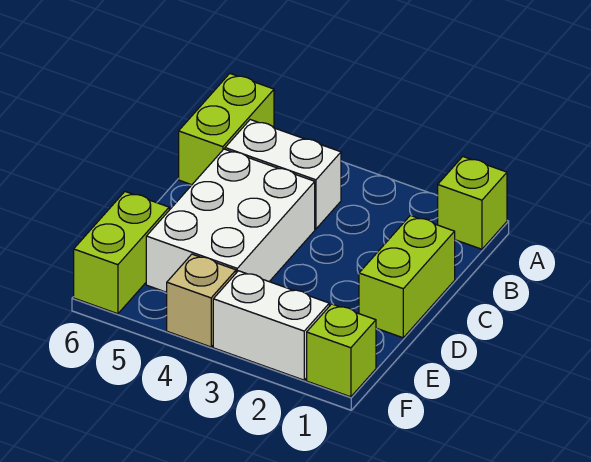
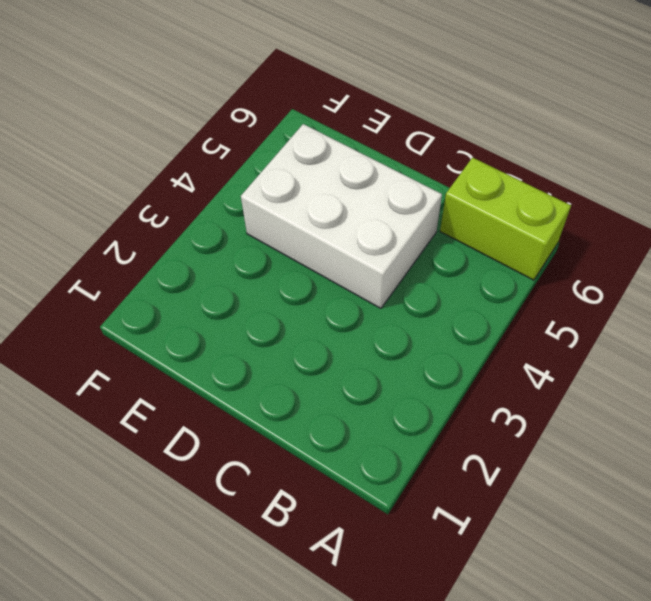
none -> lime 1x1 brick [438,157,507,249]
none -> white 1x2 brick [225,120,341,229]

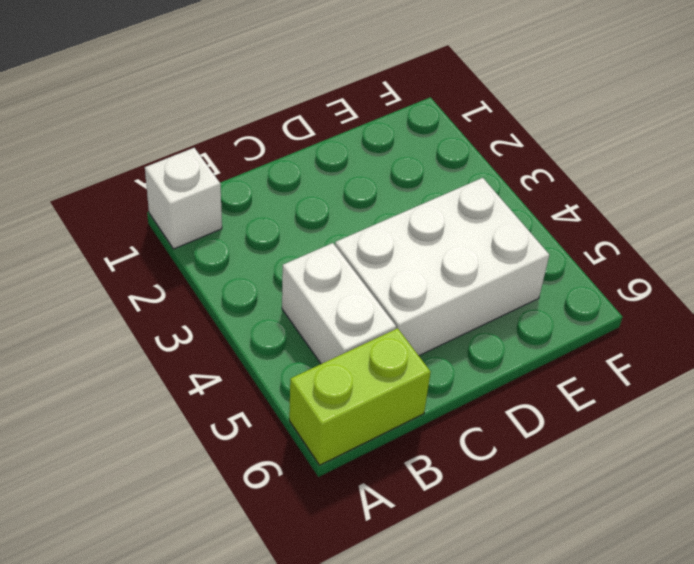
white 1x1 brick [145,148,222,249] -> lime 1x1 brick [438,157,507,249]
none -> lime 1x2 brick [359,215,455,338]
none -> lime 1x2 brick [74,192,169,314]

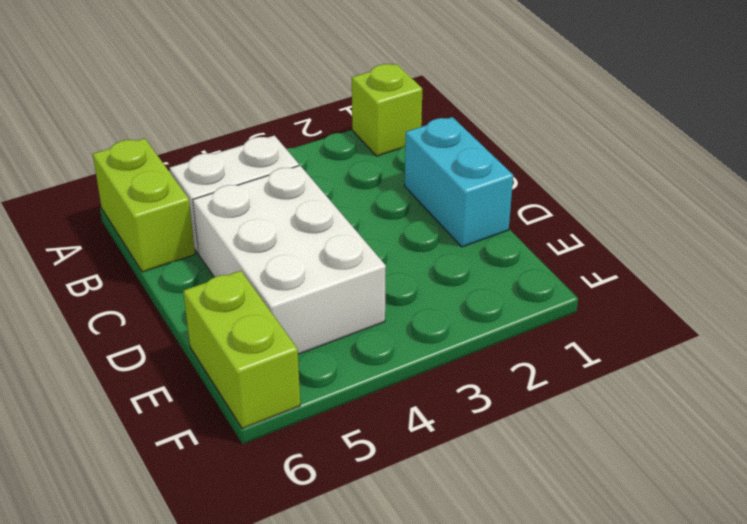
cyan 1x2 brick [405,117,513,247] -> lime 1x2 brick [359,215,455,338]
none -> lime 1x1 brick [307,304,376,397]
none -> white 1x2 brick [213,271,329,380]

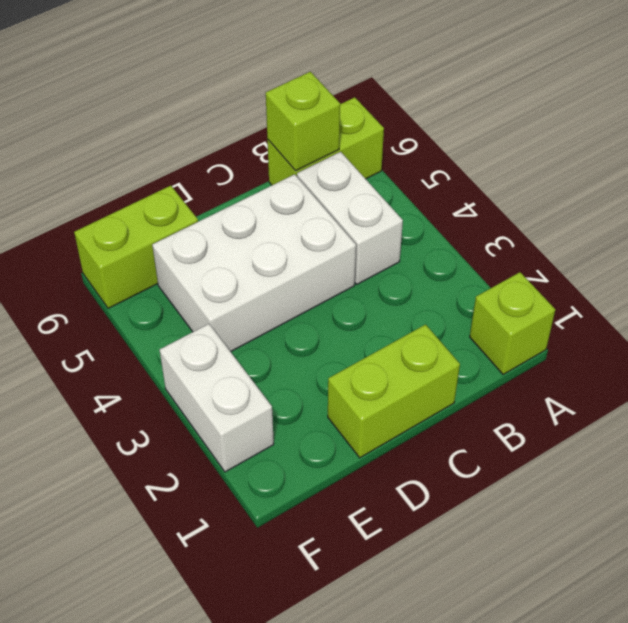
lime 1x1 brick [266,72,340,171] -> lime 1x1 brick moved to [307,304,376,397]
none -> tan 1x1 brick [167,254,236,347]

